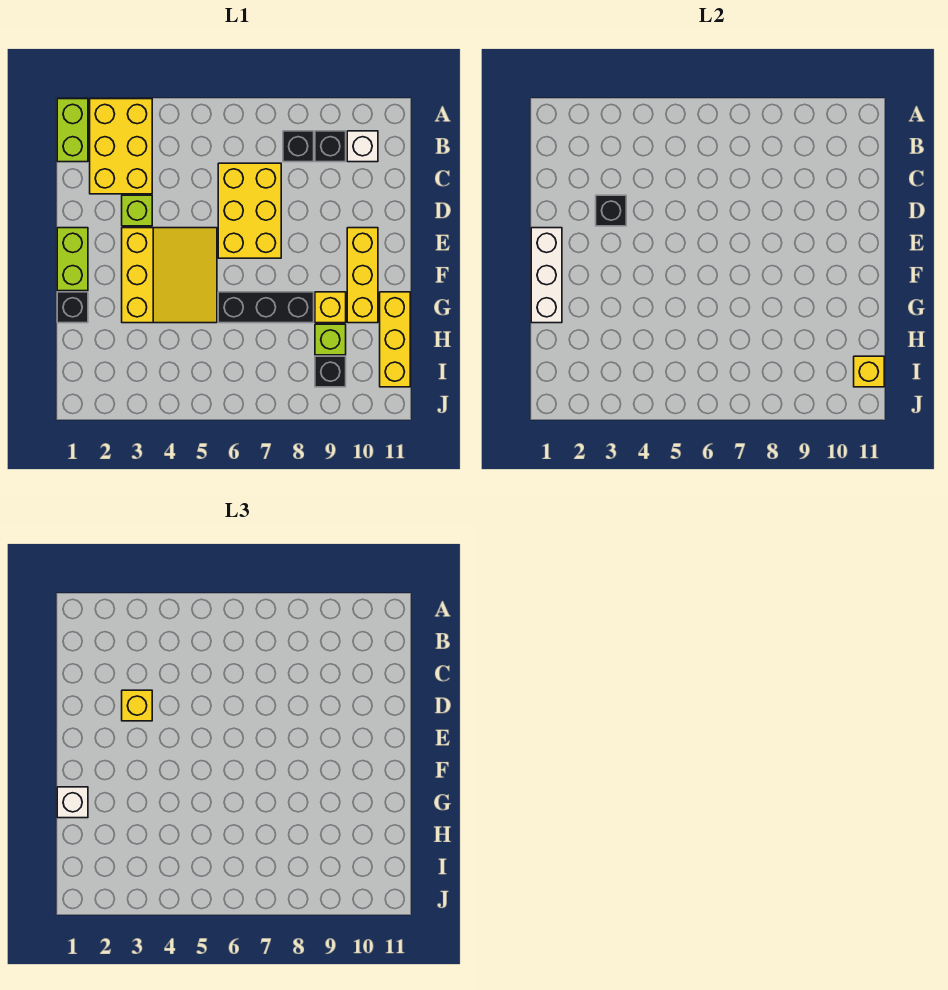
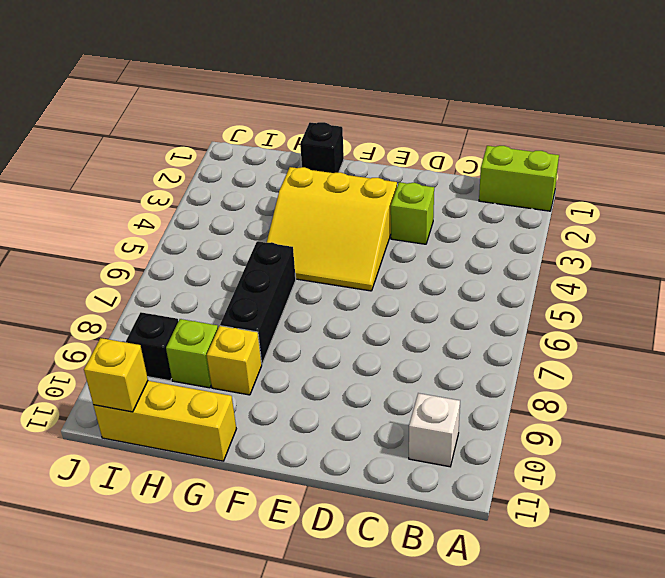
none -> yellow 2x3 brick [90,99,152,194]
none -> black 1x1 brick [283,131,314,162]
none -> black 1x1 brick [315,131,346,162]

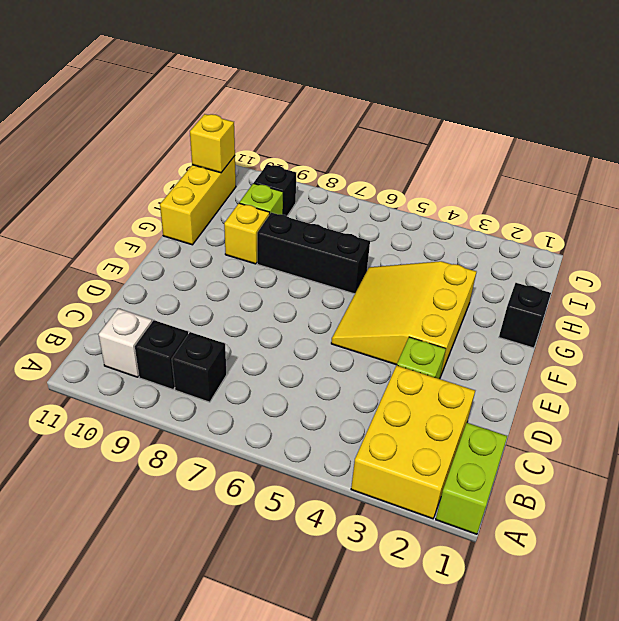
none -> yellow 2x3 brick [218,163,281,258]
none -> lime 1x2 brick [57,228,88,291]
none -> yellow 1x3 brick [347,228,378,323]

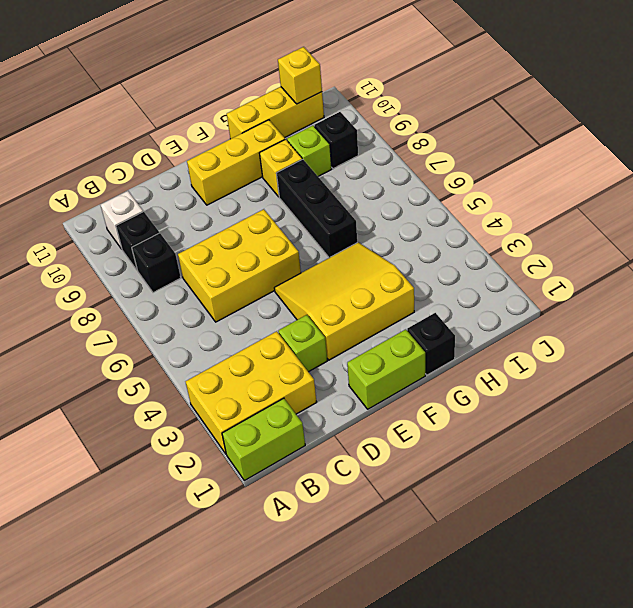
none -> black 1x1 brick [596,195,626,226]
none -> white 1x3 brick [531,228,562,323]
none -> yellow 1x1 brick [122,690,152,721]

